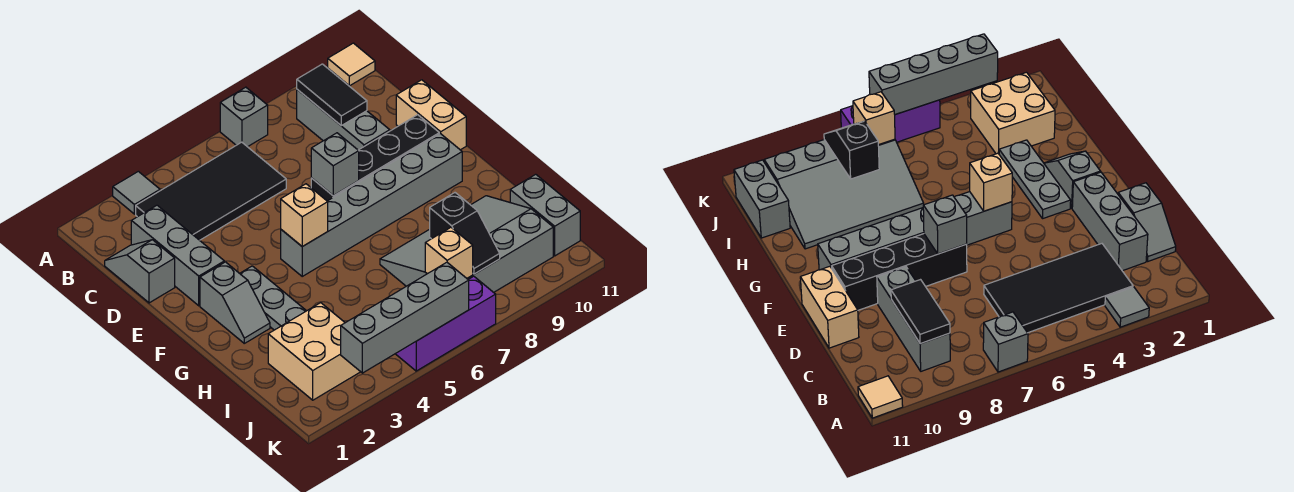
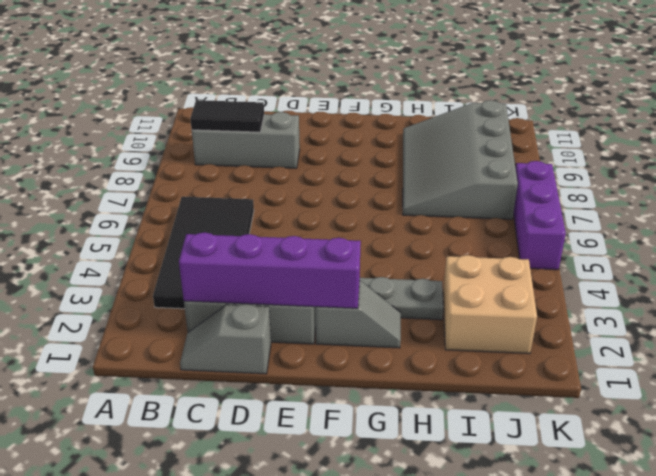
purple 1x4 brick [179,232,361,308] -> none
none -> grey 1x1 tile [113,171,160,214]
none -> grey 1x1 brick [220,87,268,147]
none -> tan 1x1 tile [328,43,375,86]

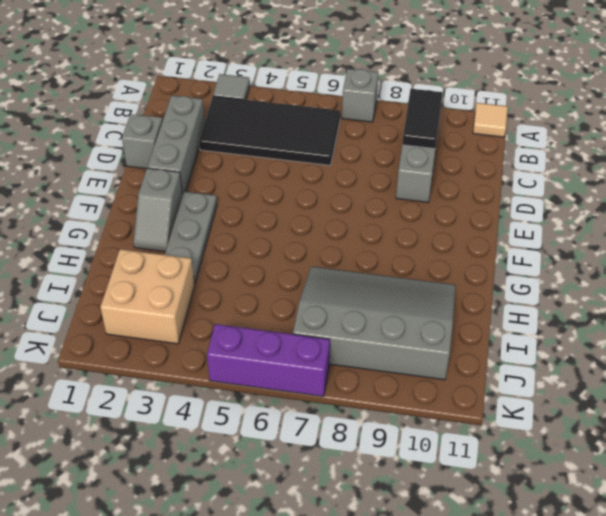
none -> tan 1x2 brick [396,80,466,150]
none -> black 1x4 brick [311,115,439,201]
none -> grey 1x6 brick [281,134,462,276]

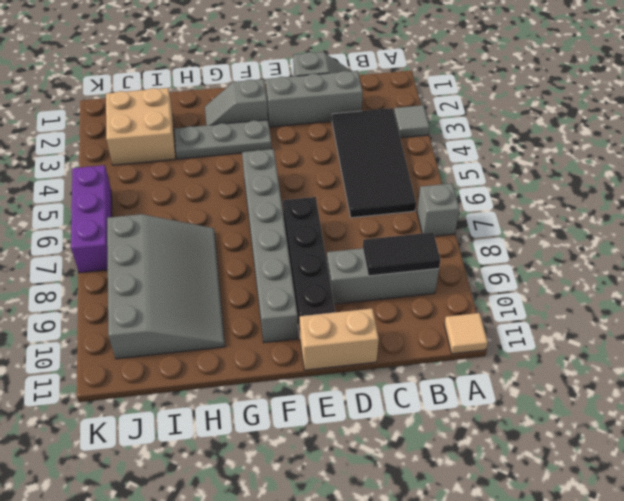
none -> grey 1x2 brick [510,174,580,256]
none -> grey 1x1 brick [311,133,359,196]
none -> tan 1x1 brick [281,184,328,247]

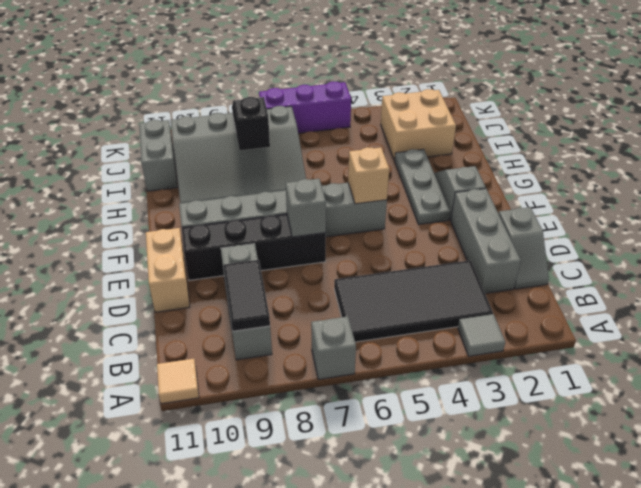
none -> tan 1x1 brick [425,228,473,278]
none -> grey 1x4 brick [341,262,469,373]

